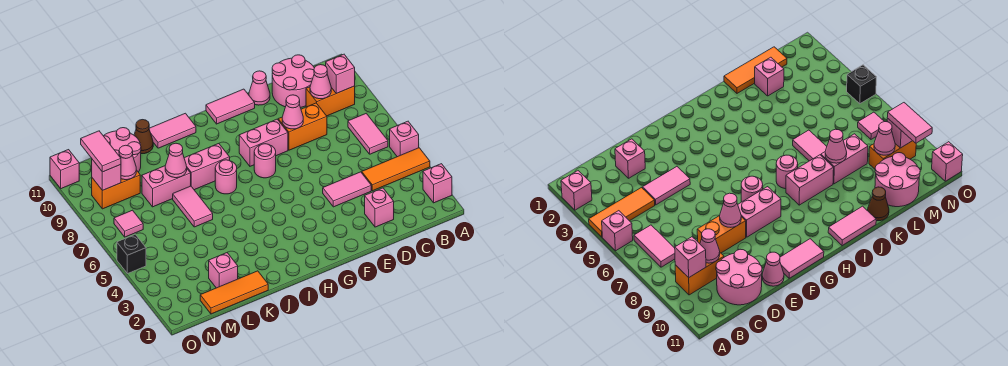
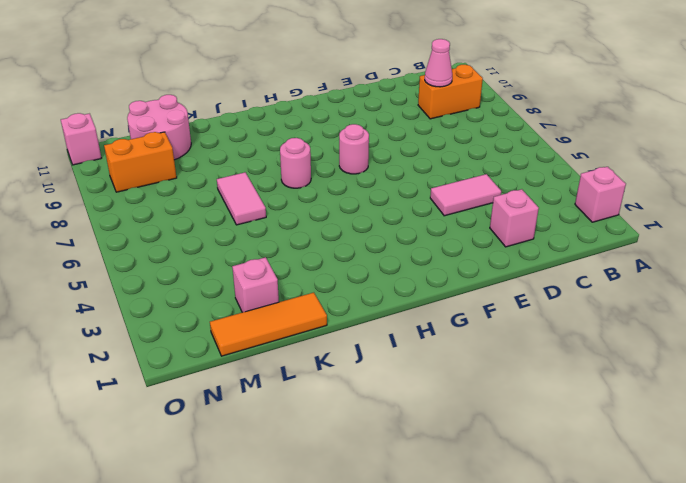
none -> orange 1x3 tile [362,148,430,191]
none -> pink 1x1 brick [390,121,419,157]
none -> pink 1x2 tile [348,113,388,154]
none -> pink 2x2 round brick [272,55,314,108]

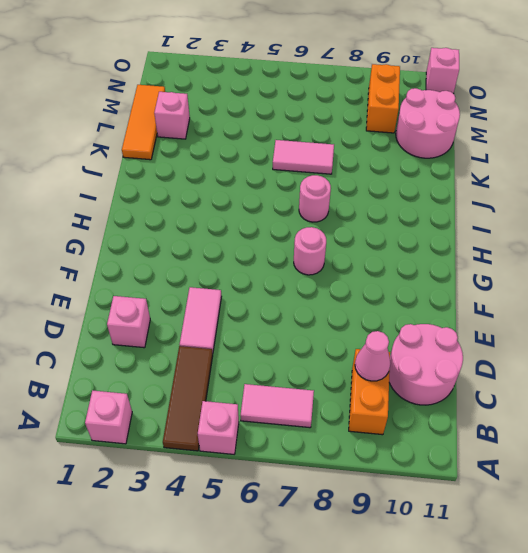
brown 1x3 tile [163,346,213,451] -> orange 1x3 tile [362,148,430,191]
none -> orange 1x2 brick [278,103,327,150]
none -> pink 1x1 cone [249,71,270,105]
none -> pink 1x2 brick [239,119,288,166]
none -> pink 1x2 tile [206,89,255,124]

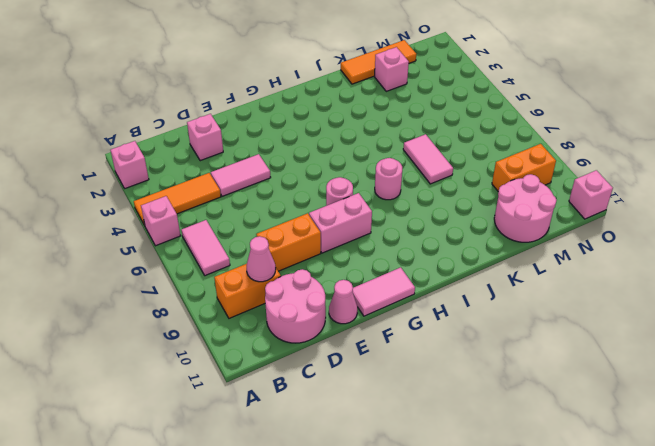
none -> pink 1x2 brick [184,144,230,190]
none -> pink 1x2 tile [149,113,196,148]
none -> pink 1x2 brick [142,166,191,207]
none -> brown 1x1 cone [134,120,153,154]

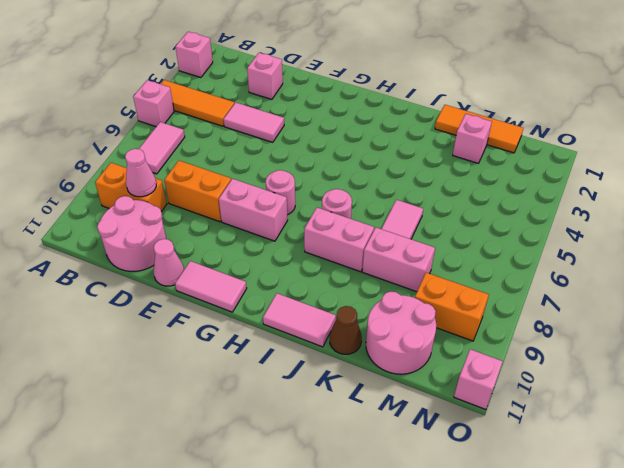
none -> pink 1x1 tile [114,210,143,237]
none -> black 1x1 brick [117,234,146,274]
none -> pink 1x1 brick [326,54,355,93]
none -> pink 1x1 cone [282,95,303,129]

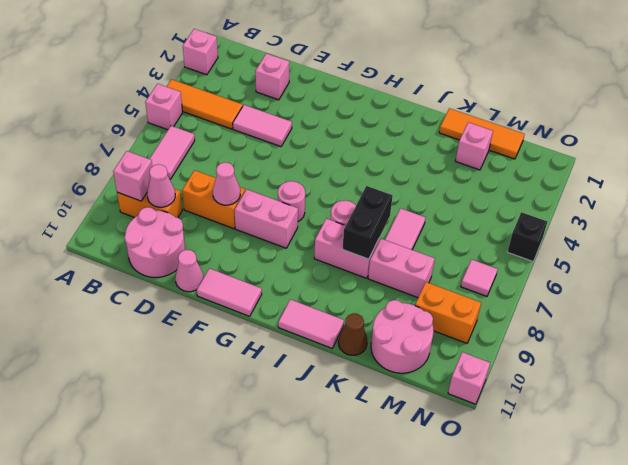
black 1x2 brick [342,186,393,259] -> none
none -> pink 1x1 cone [165,143,187,178]
none -> pink 1x1 cone [119,145,136,180]
none -> pink 1x1 brick [92,160,121,191]
none -> pink 1x2 tile [81,131,121,172]

